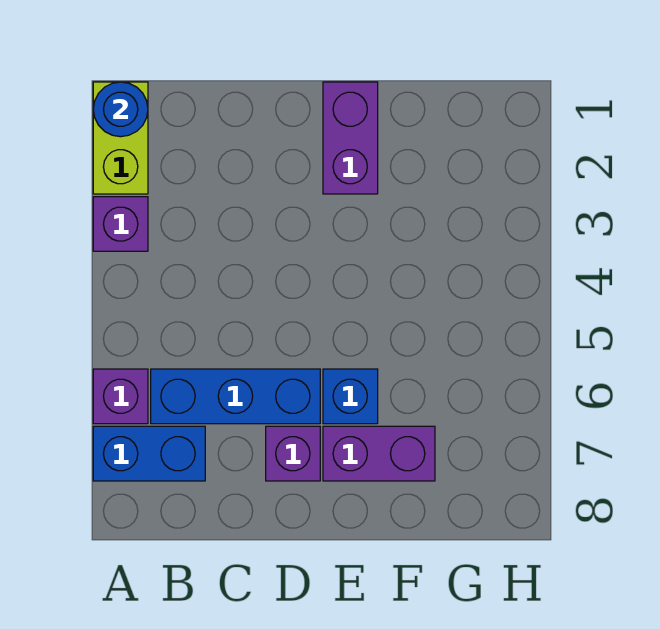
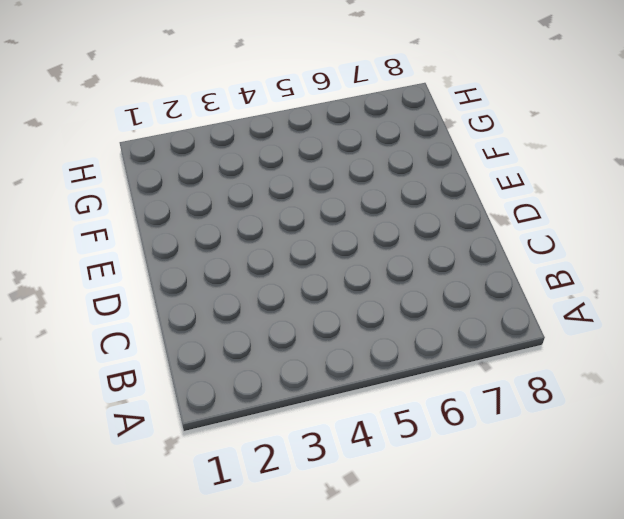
none -> lime 1x2 brick [93,82,148,194]
none -> purple 1x1 brick [93,197,148,251]

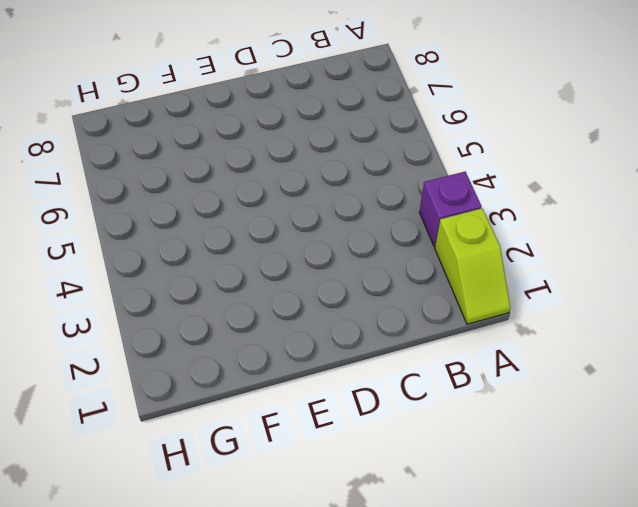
lime 1x2 slope [435,208,511,324] -> lime 1x2 brick [93,82,148,194]
none -> purple 1x1 brick [93,369,148,424]
none -> blue 1x2 brick [93,426,205,481]

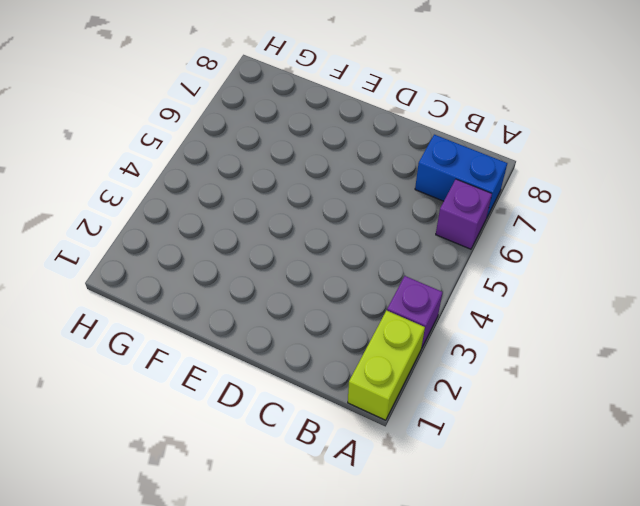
none -> blue 1x3 brick [151,369,320,424]
none -> purple 1x1 brick [266,426,320,481]

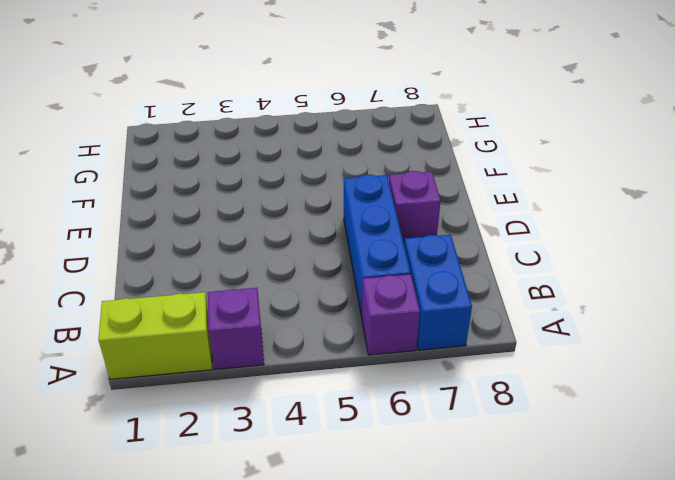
none -> purple 1x2 brick [323,82,378,194]
none -> blue 1x1 brick [323,369,378,424]

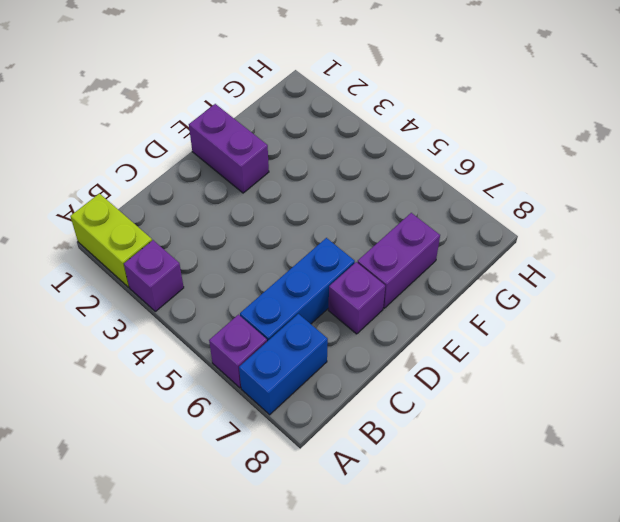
none -> blue 1x1 brick [323,369,378,424]
none -> blue 1x1 round brick [93,82,148,137]

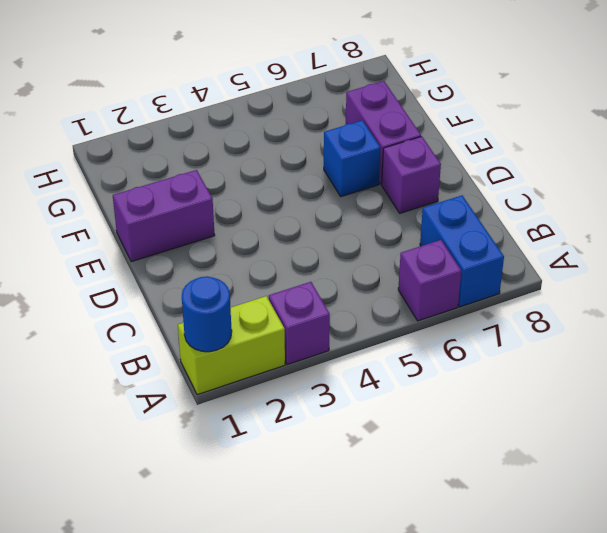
none -> blue 1x3 brick [151,369,320,424]

